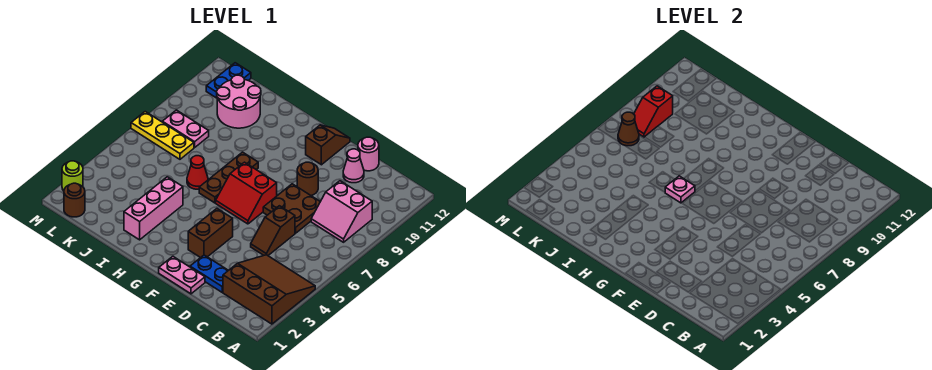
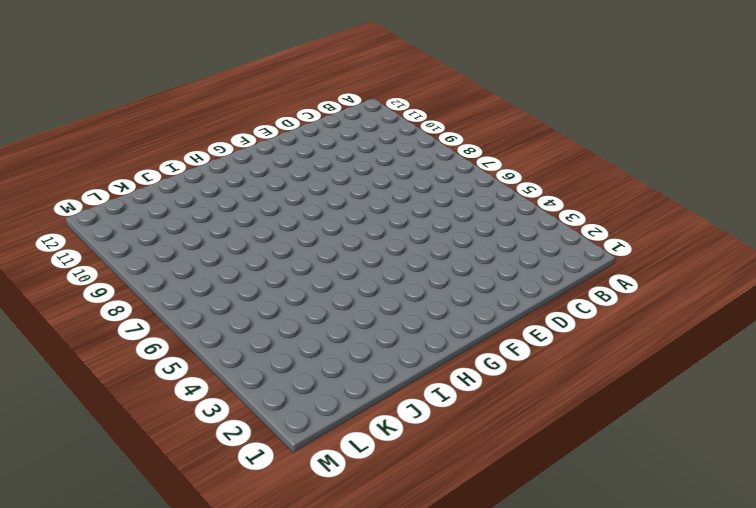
none -> brown 3x3 slope [223,255,315,324]
none -> pink 2x2 slope [311,181,372,242]
none -> blue 1x2 plate [190,255,228,292]

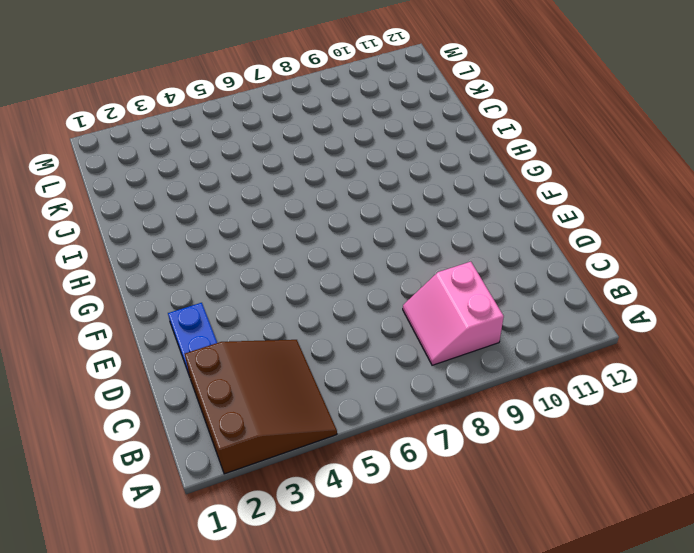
none -> brown 1x2 slope [251,206,295,255]
none -> brown 2x2 plate [263,184,320,233]
none -> pink 1x1 cone [343,149,364,183]

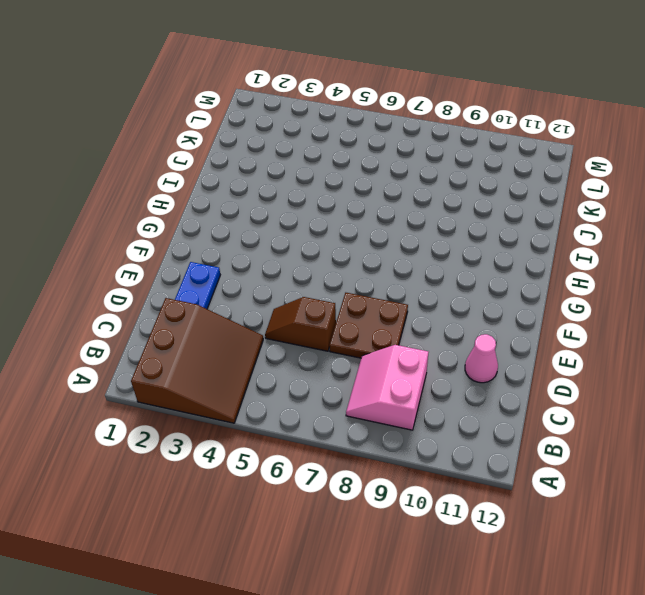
none -> pink 1x1 round brick [358,137,379,171]
none -> pink 1x2 plate [159,256,205,294]
none -> brown 1x1 round brick [297,162,318,195]

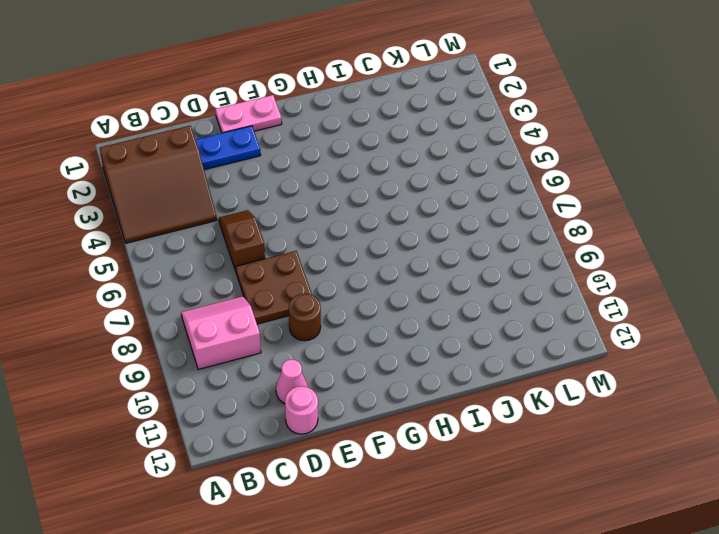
none -> brown 1x2 brick [188,209,233,258]
none -> red 2x2 slope [216,162,277,224]
none -> brown 1x2 slope [306,125,350,165]

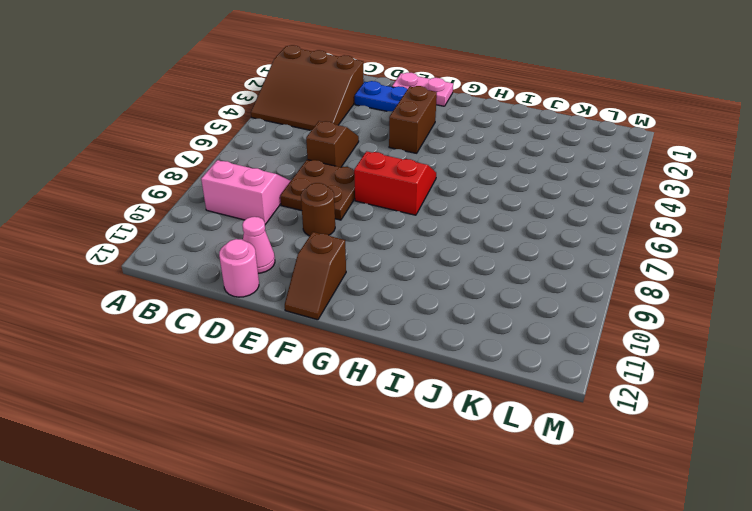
none -> brown 1x3 plate [199,152,258,203]
none -> pink 1x3 brick [124,177,183,240]
none -> red 1x1 cone [187,156,208,189]

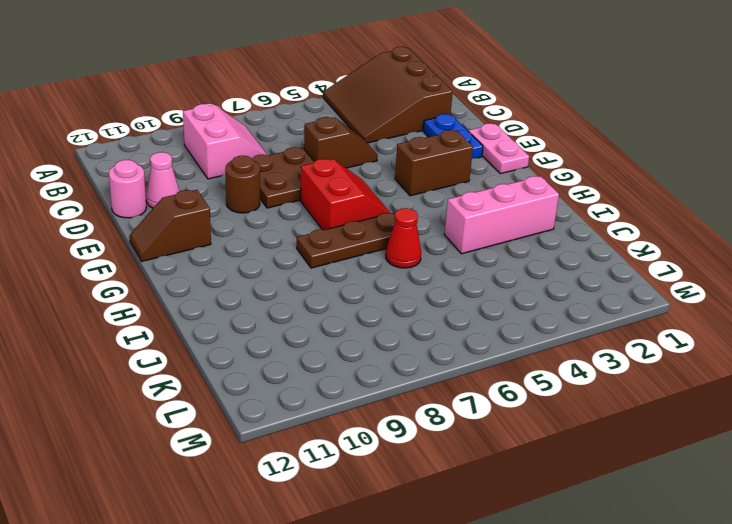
none -> pink 2x2 round brick [217,75,261,128]
none -> yellow 1x3 plate [131,112,194,159]
none -> pink 1x2 plate [163,110,209,147]

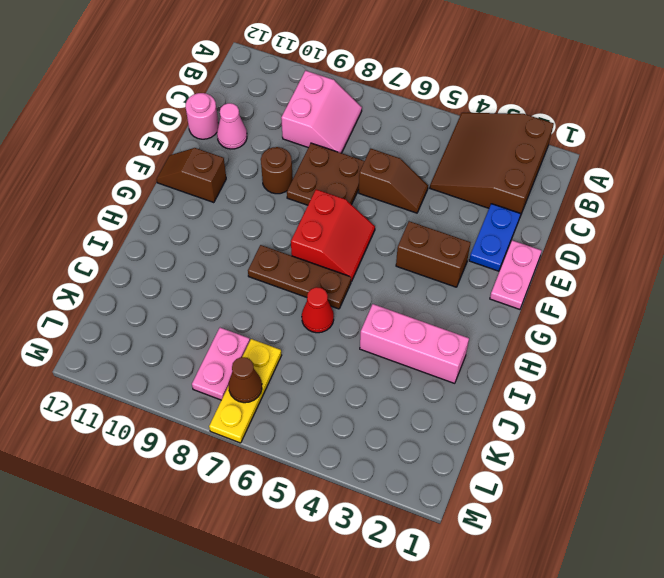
none -> pink 2x2 round brick [217,75,261,128]
none -> brown 1x1 round brick [64,183,85,217]
none -> blue 1x2 plate [206,63,251,98]

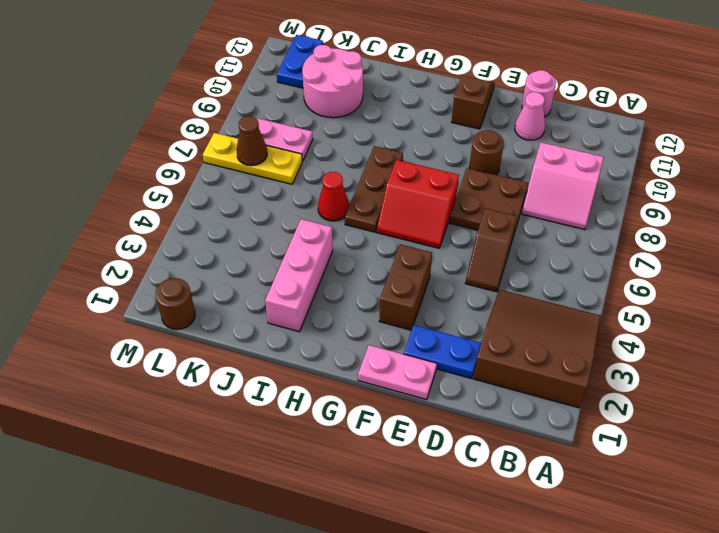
none -> lime 1x1 round brick [62,161,83,191]
none -> pink 1x1 plate [665,176,695,203]
none -> red 1x2 slope [634,86,673,137]

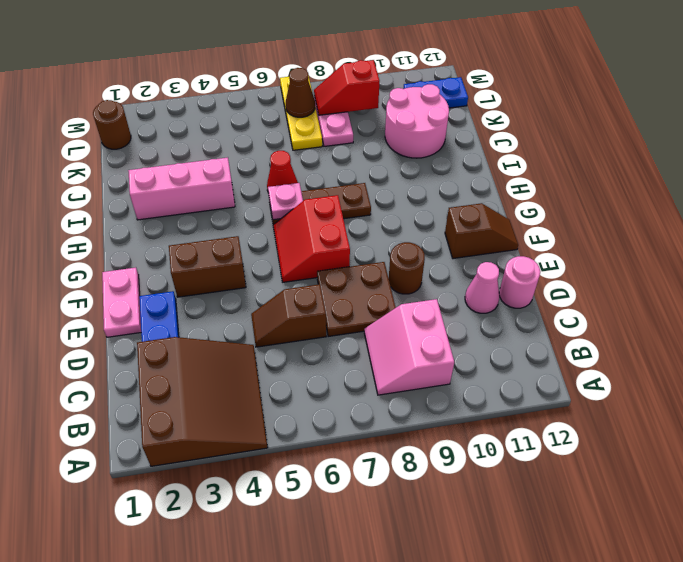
none -> lime 1x1 round brick [62,161,83,191]

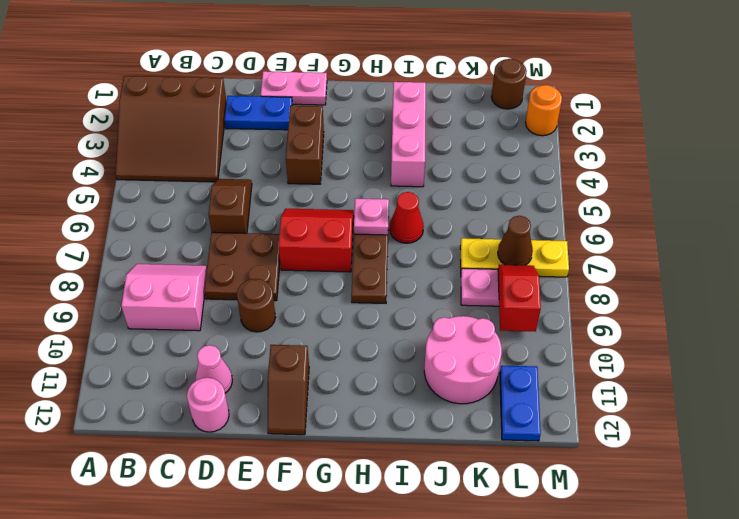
orange 1x1 round brick [526,85,562,136] -> lime 1x1 round brick [62,161,83,191]

